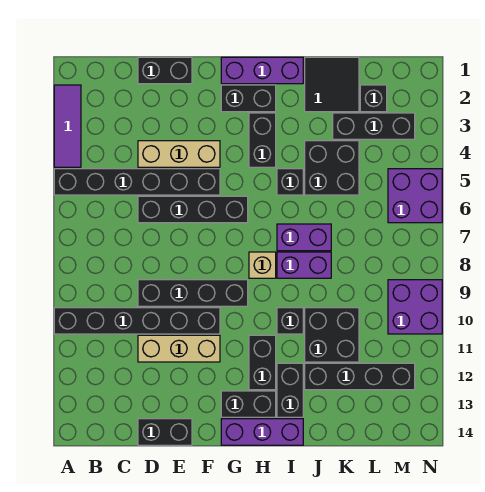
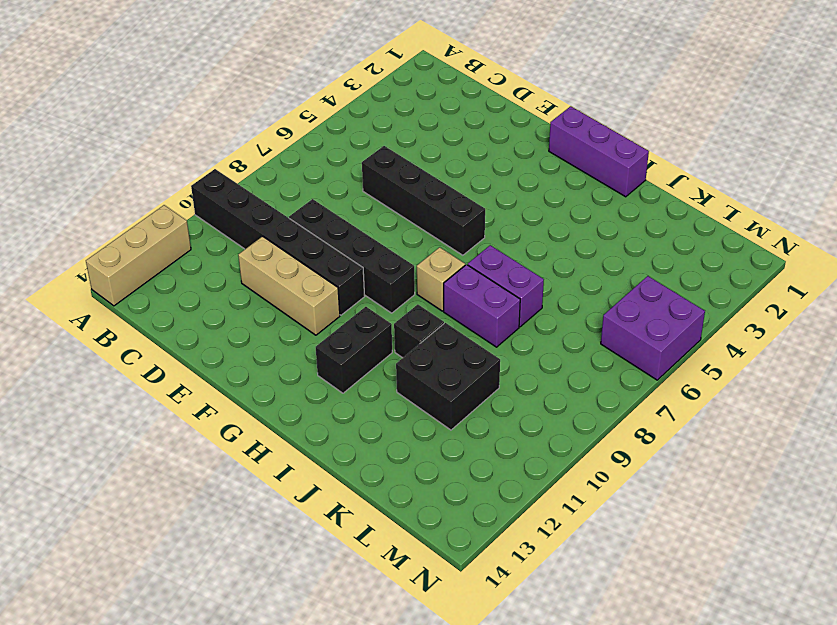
tan 1x3 brick [86,205,191,306] -> tan 1x3 brick turned to [138,141,220,167]
none -> purple 1x3 tile [54,85,81,167]
none -> black 1x6 brick [54,169,220,195]
none -> black 1x2 brick [138,57,192,84]

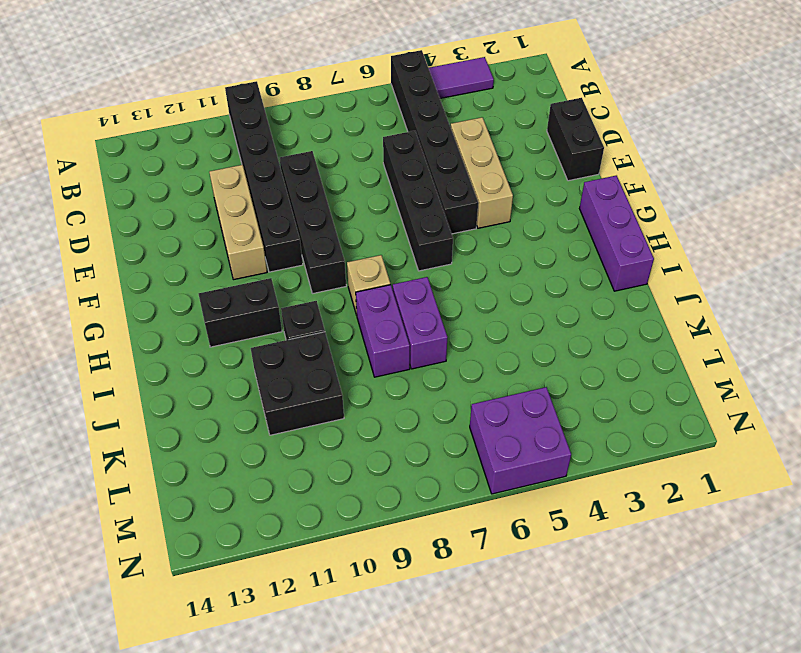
purple 1x2 tile [429,57,494,98] -> purple 1x3 tile [54,85,81,167]
none -> black 1x2 brick [138,419,192,445]
none -> black 1x2 brick [221,85,276,112]
none -> black 1x2 brick [221,391,276,417]

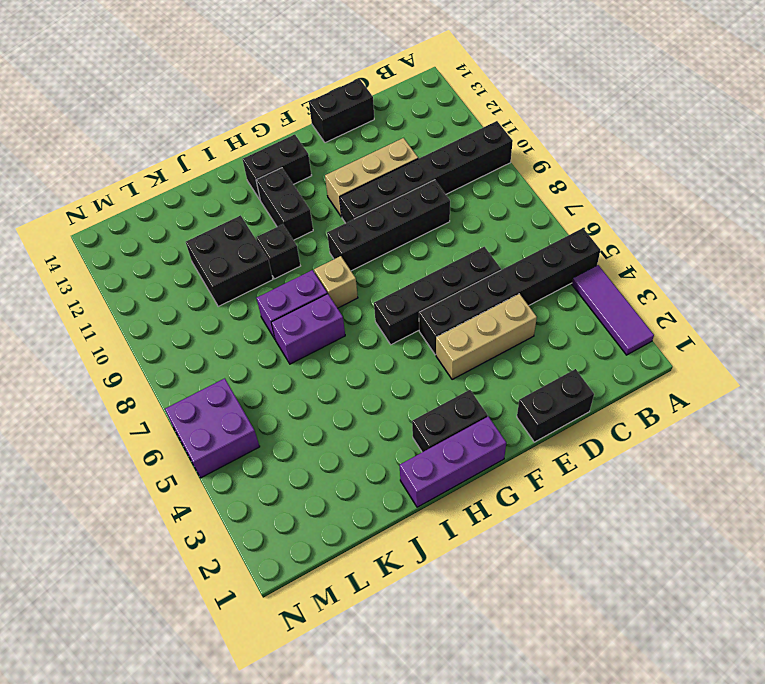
none -> purple 1x3 brick [221,419,303,445]
none -> black 1x2 brick [249,113,276,167]
none -> black 1x1 brick [277,169,303,195]

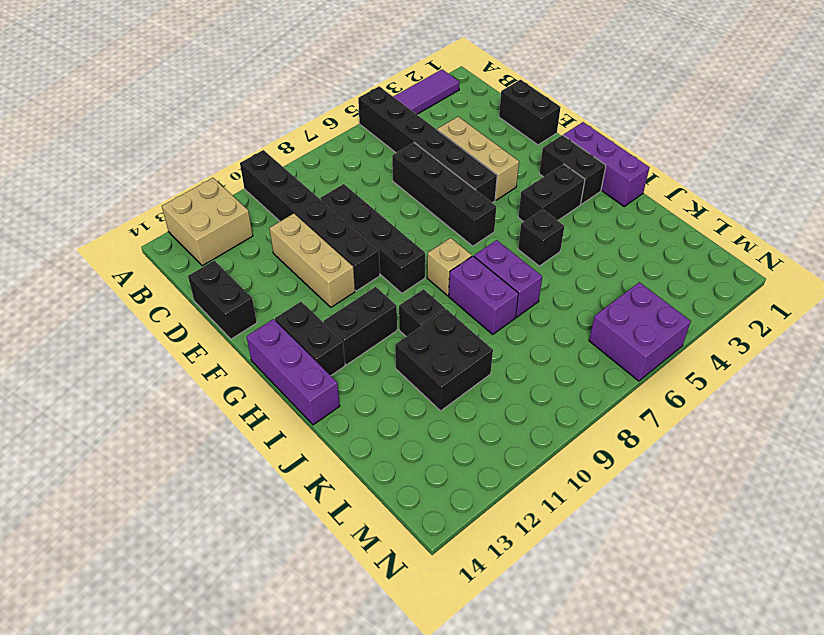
tan 2x2 brick [162,178,253,266] -> none
none -> black 1x2 brick [277,363,303,417]
none -> black 2x2 tile [305,57,359,112]
none -> black 2x2 brick [305,141,359,195]

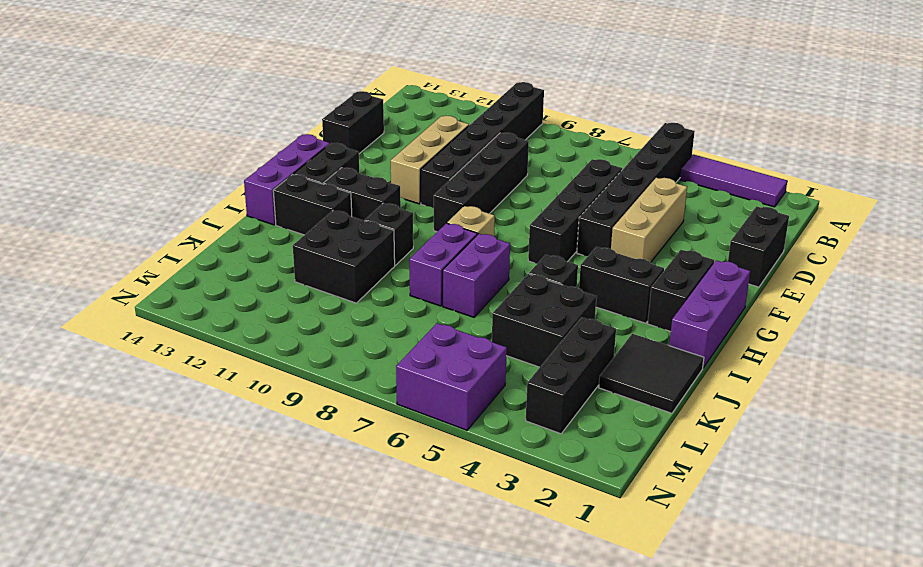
none -> black 1x4 brick [305,363,415,390]
none -> black 1x1 brick [360,85,387,112]
none -> purple 2x2 brick [388,280,442,334]

